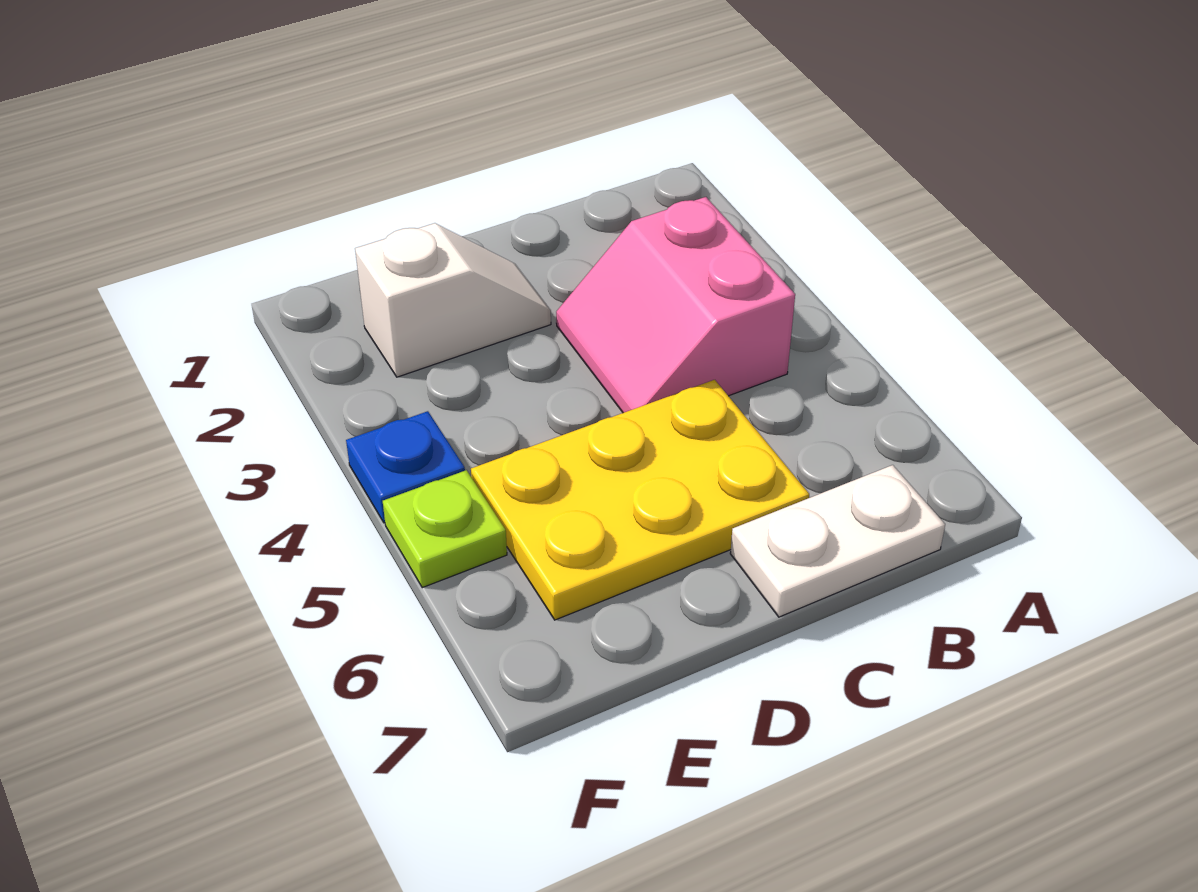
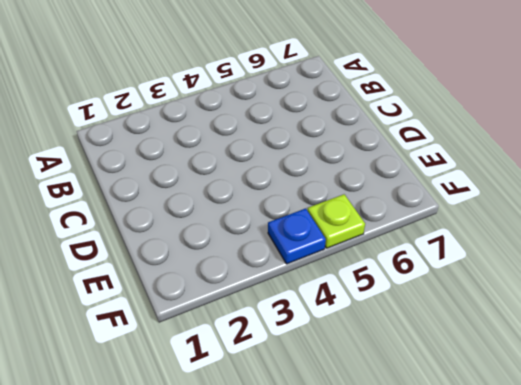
none -> pink 2x2 slope [556,197,795,413]
none -> white 1x2 plate [730,465,945,617]

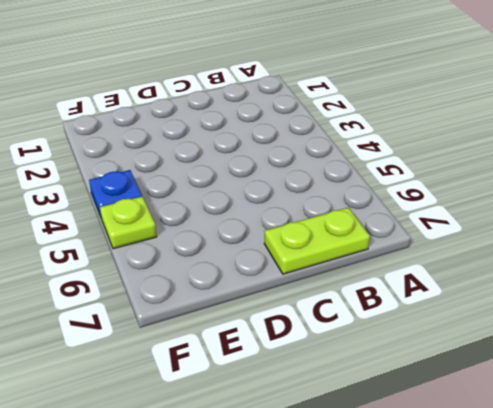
lime 1x2 plate [264,208,370,274] -> white 1x2 plate [730,465,945,617]
none -> pink 2x2 slope [556,197,795,413]
none -> yellow 2x3 plate [471,380,809,620]

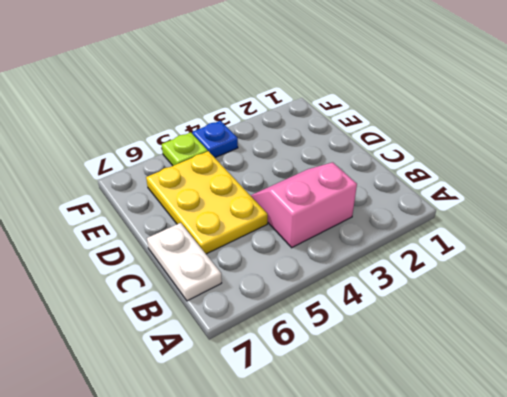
none -> white 1x2 slope [355,223,551,377]

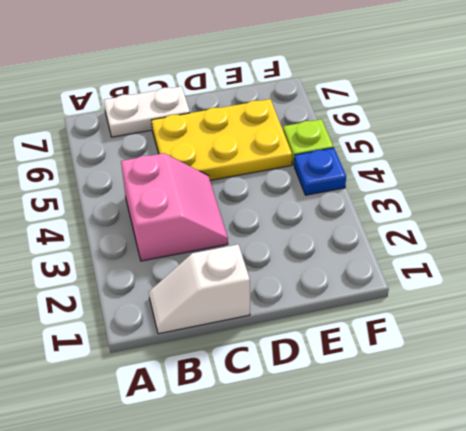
white 1x2 slope [149,245,250,334] -> white 1x2 slope moved to [355,223,551,377]

